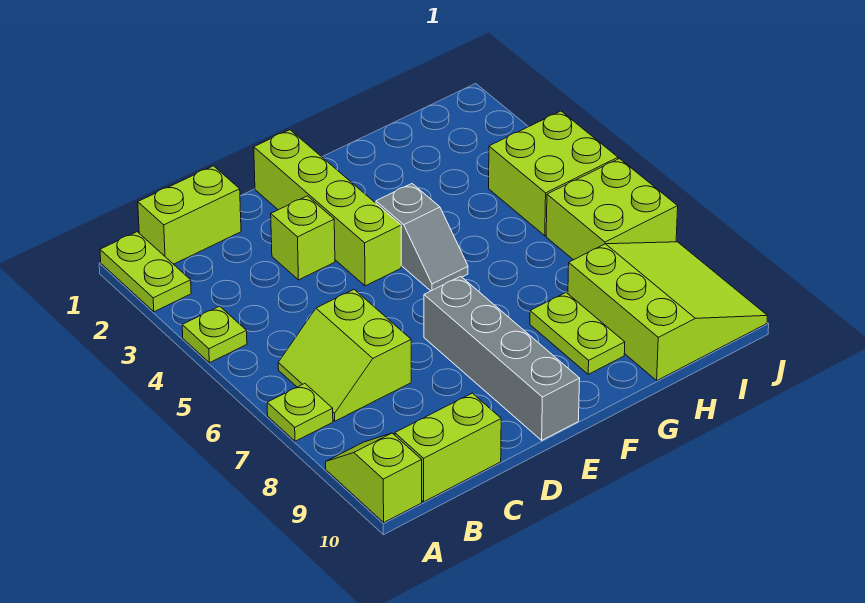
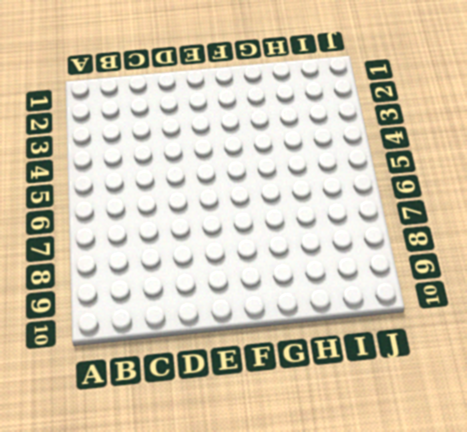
none -> lime 1x2 plate [100,232,191,312]
none -> lime 1x1 plate [182,306,247,363]
none -> lime 1x1 plate [267,384,333,441]

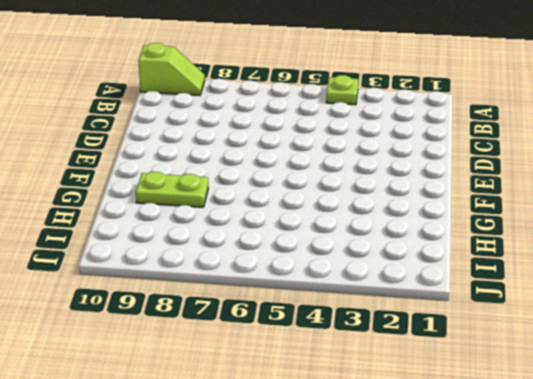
none -> lime 1x2 plate [100,232,191,312]
none -> lime 1x1 plate [267,384,333,441]
none -> lime 1x2 brick [138,166,241,264]

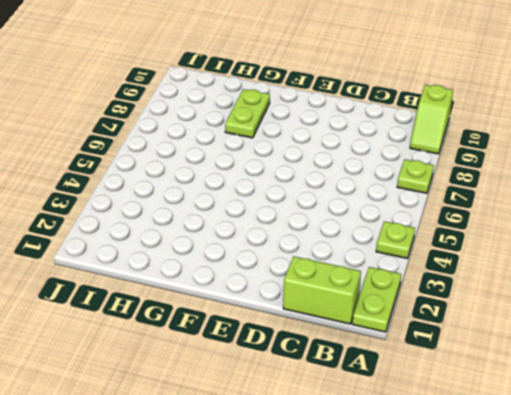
none -> lime 2x2 slope [278,290,411,421]
none -> lime 1x2 brick [395,393,501,502]
none -> lime 1x1 brick [271,196,335,280]

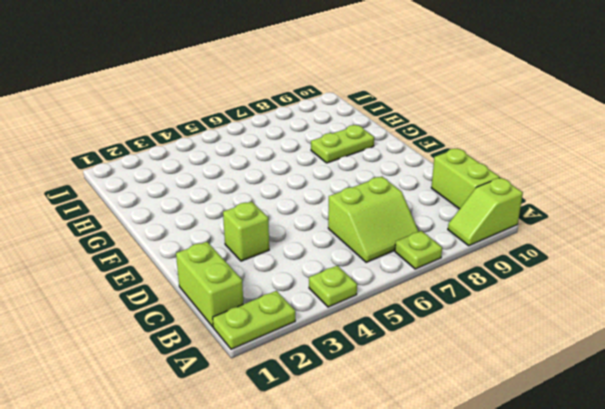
none -> lime 1x4 brick [254,130,401,286]
none -> grey 1x4 brick [424,276,580,440]
none -> grey 1x2 slope [376,184,468,291]

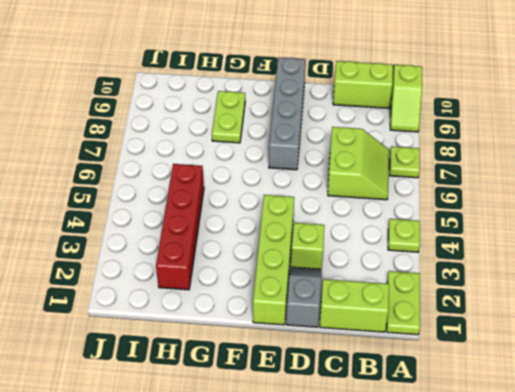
grey 1x2 slope [286,267,322,327] -> grey 1x2 slope moved to [376,184,468,291]
red 1x4 brick [156,164,204,290] -> none
none -> lime 3x3 slope [568,242,768,380]
none -> lime 2x2 brick [489,111,618,236]
none -> lime 2x2 brick [546,159,678,260]

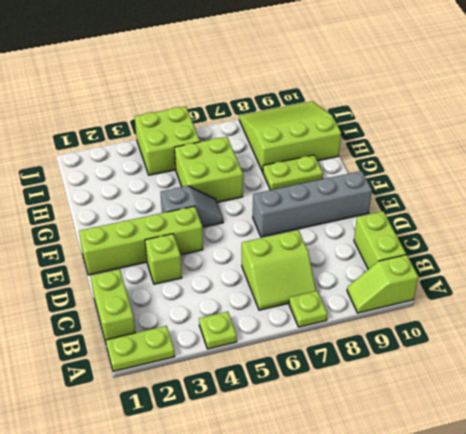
lime 2x2 brick [175,137,243,202] -> lime 2x2 brick moved to [546,159,678,260]

